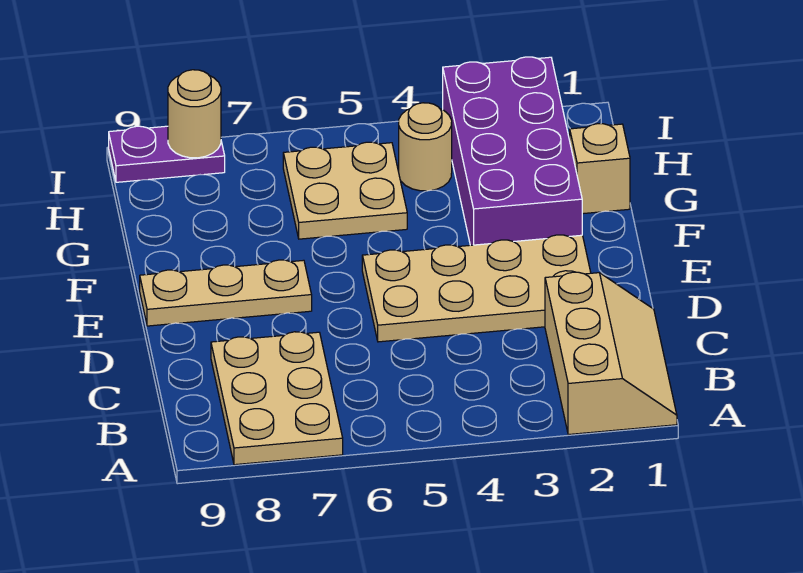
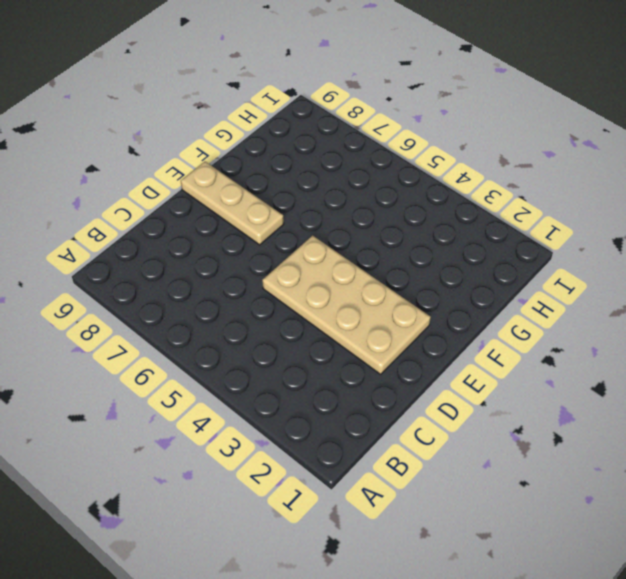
none -> tan 2x3 slope [545,272,677,435]
none -> tan 2x3 plate [211,332,343,465]

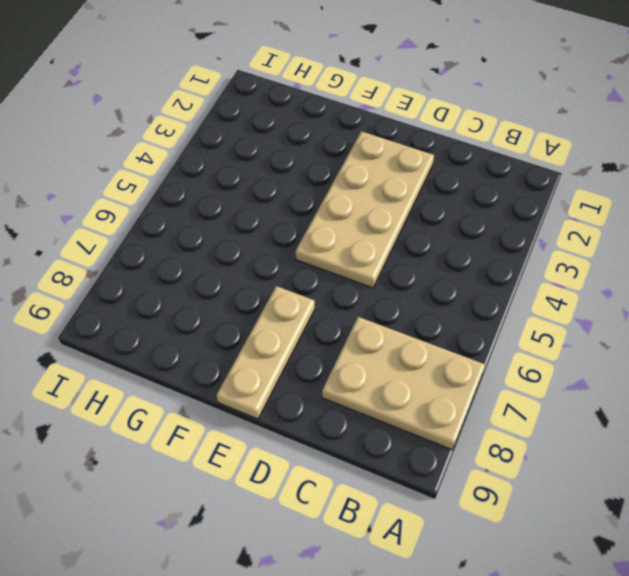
none -> tan 2x3 slope [545,272,677,435]
none -> purple 2x4 brick [443,57,582,245]

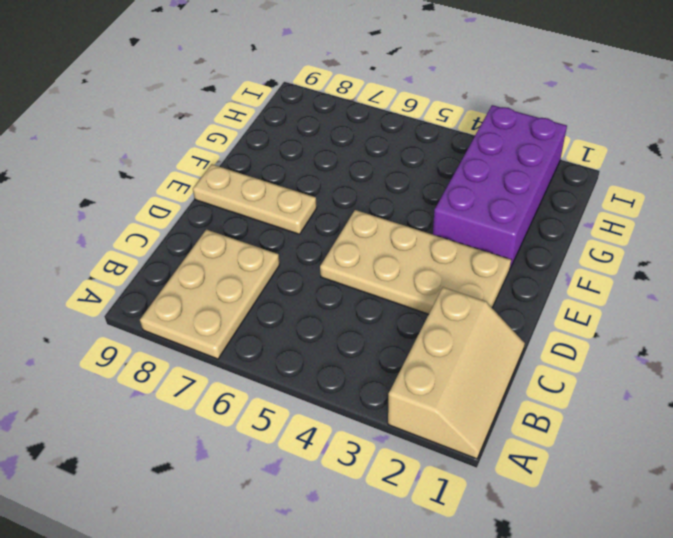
none -> tan 1x1 brick [570,124,630,214]
none -> tan 2x2 plate [283,142,407,239]

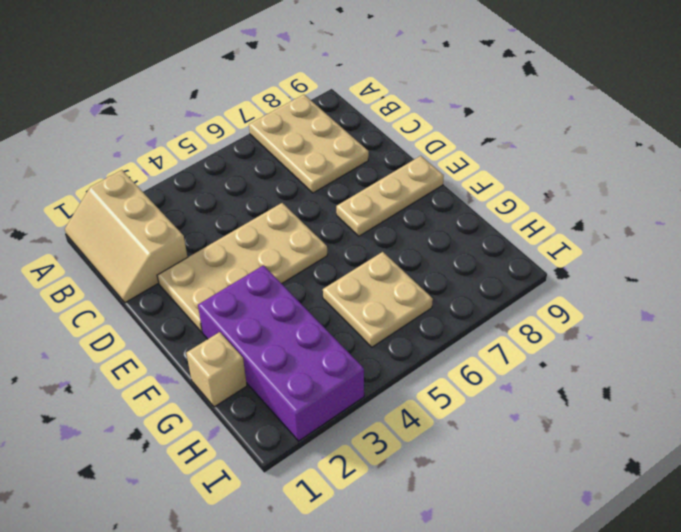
none -> tan 1x1 round brick [399,103,452,191]
none -> purple 1x2 plate [109,126,225,182]

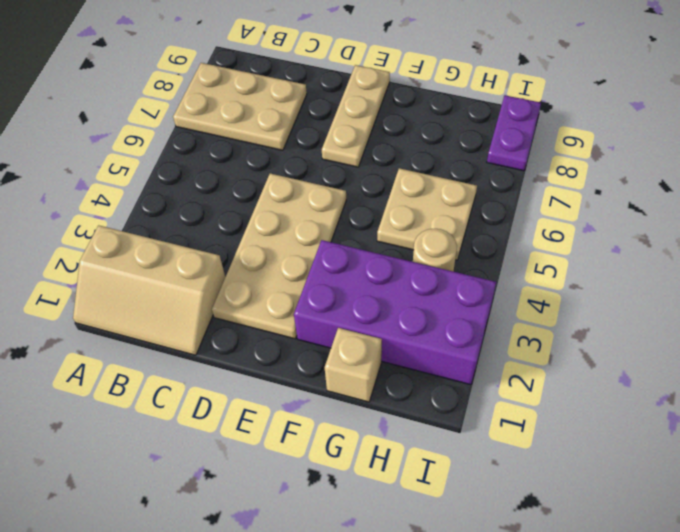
none -> tan 1x1 round brick [168,70,221,158]

